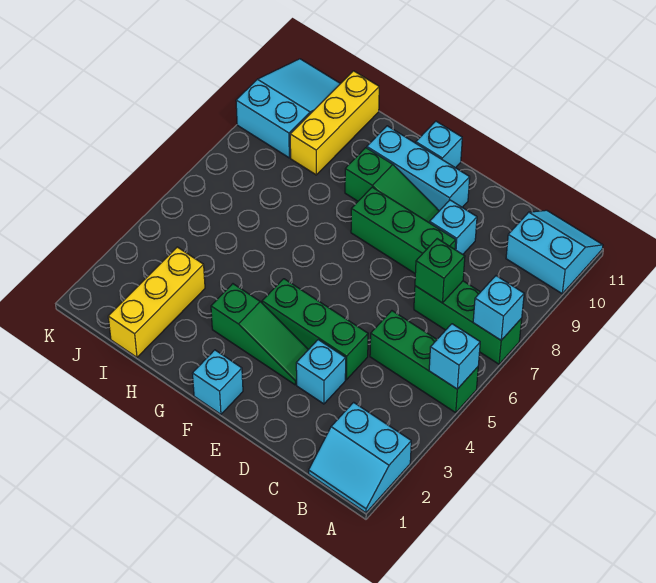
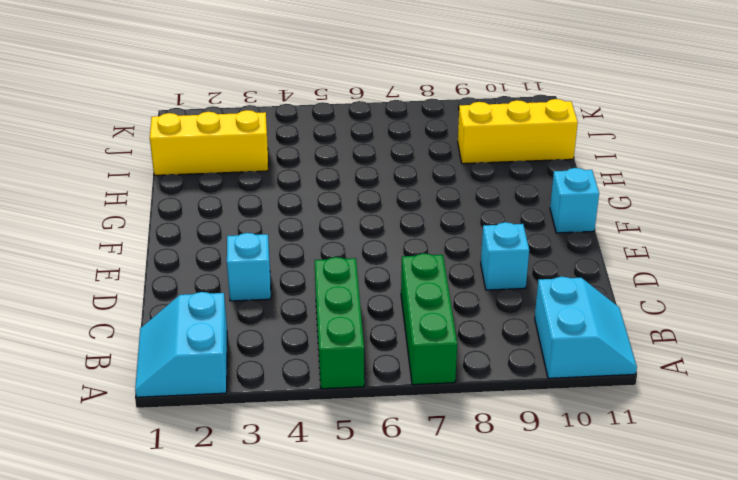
none -> green 1x3 brick [262,279,368,380]
none -> green 1x3 brick [351,187,456,273]
none -> green 1x3 slope [211,284,308,385]

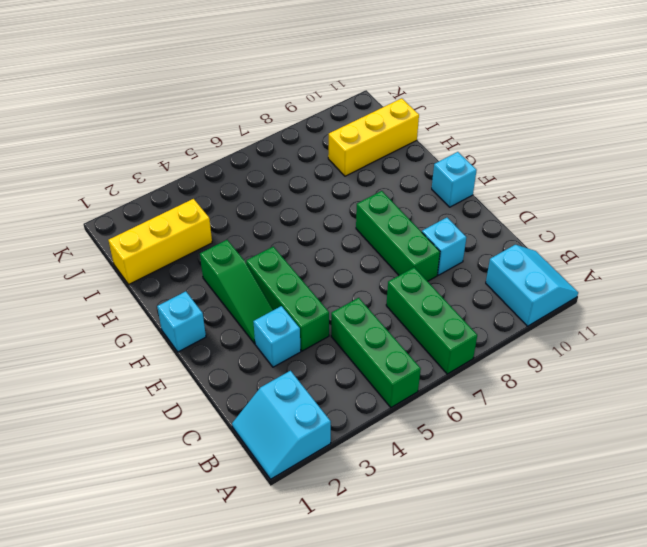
none -> green 1x3 slope [345,148,439,223]
none -> cyan 1x3 brick [367,126,470,211]
none -> cyan 2x3 slope [236,59,340,158]

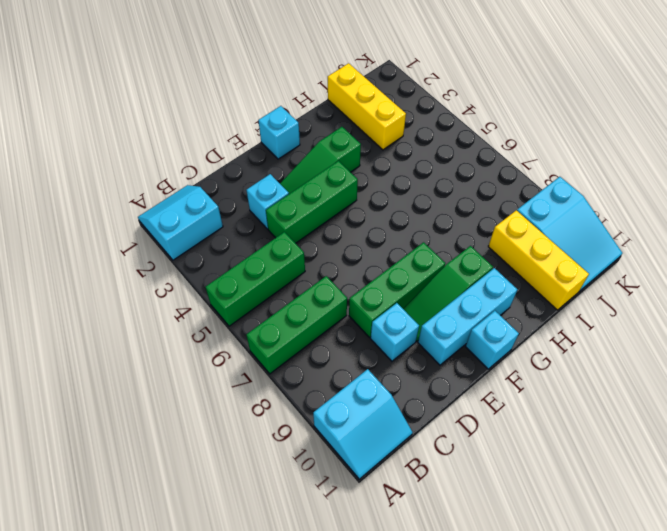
none -> cyan 1x1 brick [429,324,480,389]
none -> cyan 1x1 brick [473,276,524,340]
none -> green 1x1 brick [415,239,465,303]

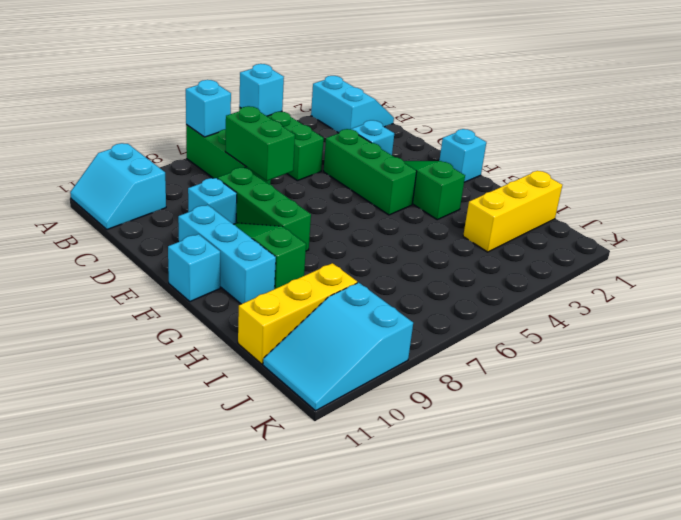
green 1x2 brick [225,106,295,181] -> green 1x1 brick [415,239,465,303]

